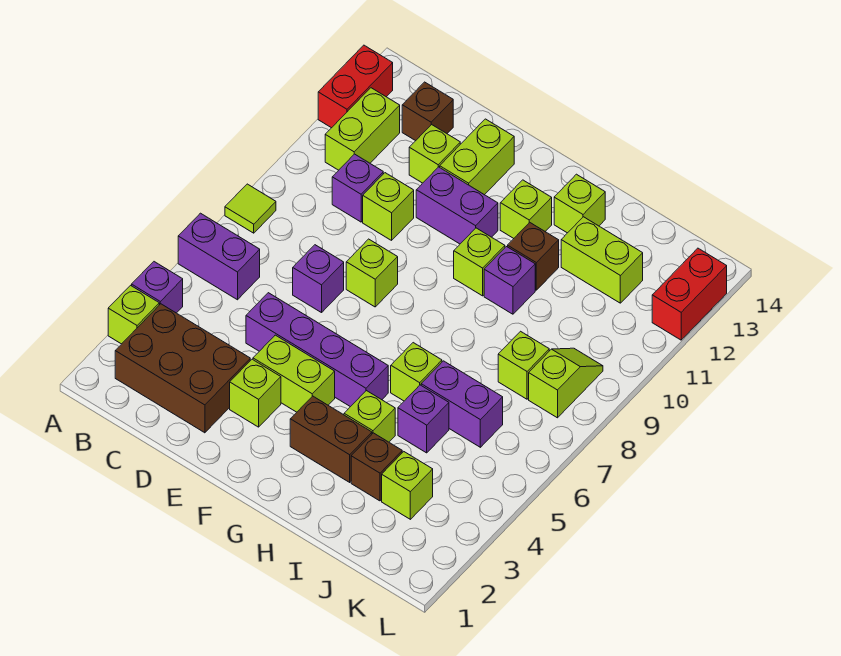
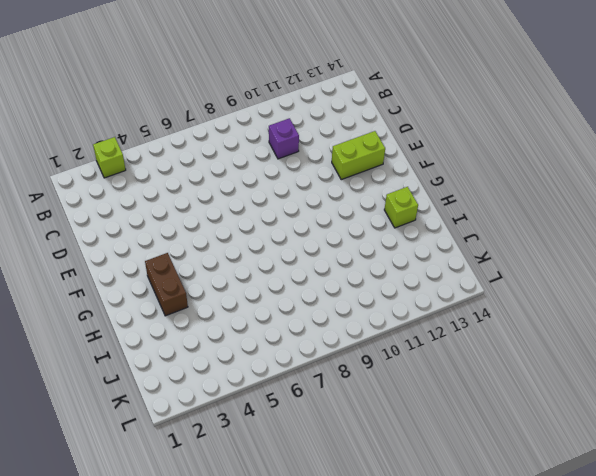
none -> purple 1x1 brick [132,262,183,313]
none -> purple 1x2 brick [178,213,260,300]
none -> lime 1x1 tile [225,184,276,233]
none -> red 1x2 brick [318,45,393,128]

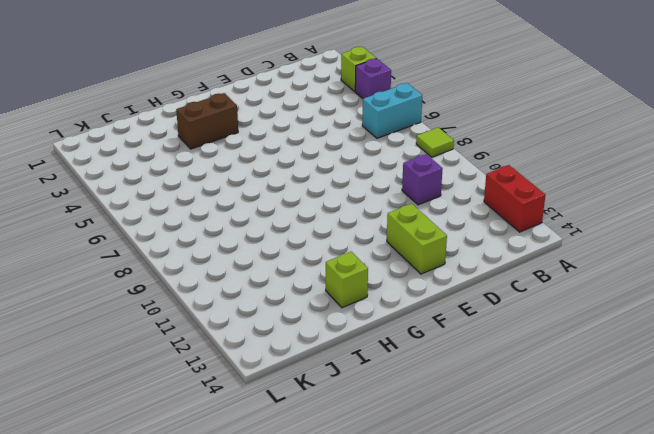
cyan 1x2 brick [362,83,422,138] -> purple 1x2 brick [178,213,260,300]
none -> brown 2x3 brick [115,304,250,433]
none -> lime 1x2 brick [325,88,400,170]
none -> brown 1x1 brick [402,82,453,141]
none -> purple 1x4 brick [246,293,388,407]

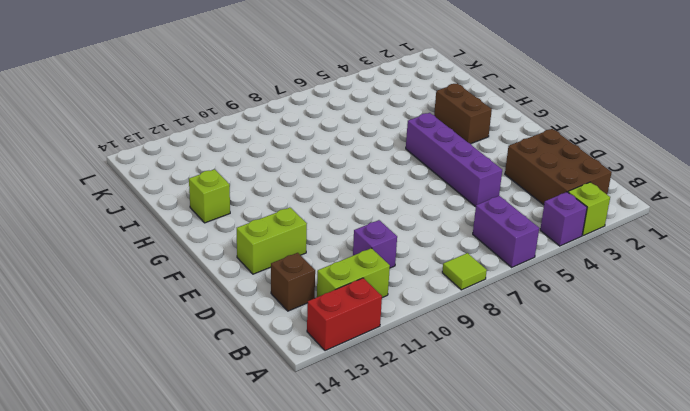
none -> purple 1x1 brick [293,245,344,313]
none -> lime 1x1 brick [363,173,414,240]
none -> lime 1x1 brick [409,124,460,183]
none -> lime 1x1 brick [230,359,281,427]

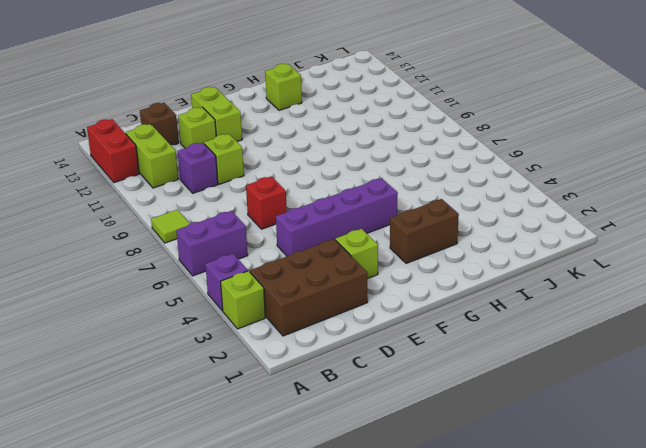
red 1x1 brick [246,176,287,229] -> purple 1x1 brick [293,245,344,313]
none -> lime 1x2 brick [253,335,335,412]
none -> lime 1x1 brick [346,239,398,307]
none -> purple 1x2 brick [416,167,498,244]
none -> lime 1x1 brick [454,228,505,296]

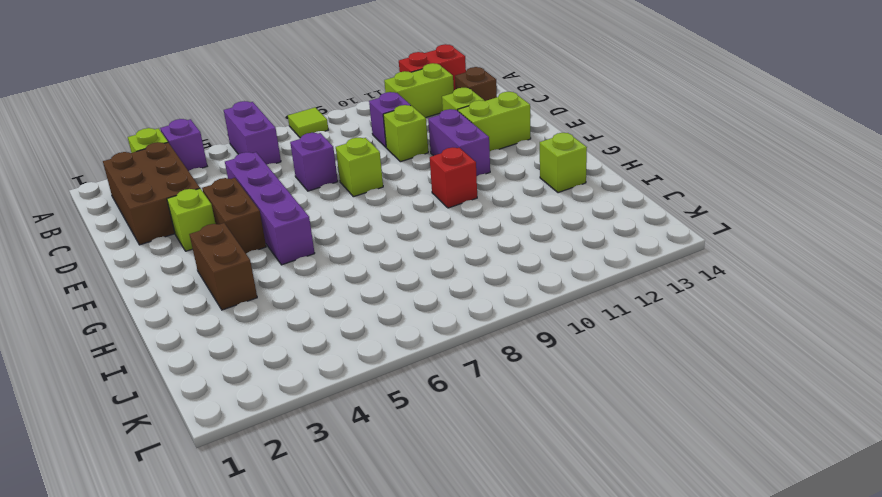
brown 1x2 brick [202,178,266,253] -> lime 1x2 brick [253,335,335,412]
red 1x1 brick [430,147,477,208] -> lime 1x1 brick [454,228,505,296]
none -> lime 1x1 brick [500,180,552,238]
none -> lime 1x1 brick [344,391,395,442]
none -> lime 1x1 brick [391,343,442,401]
none -> purple 1x1 brick [484,247,535,314]

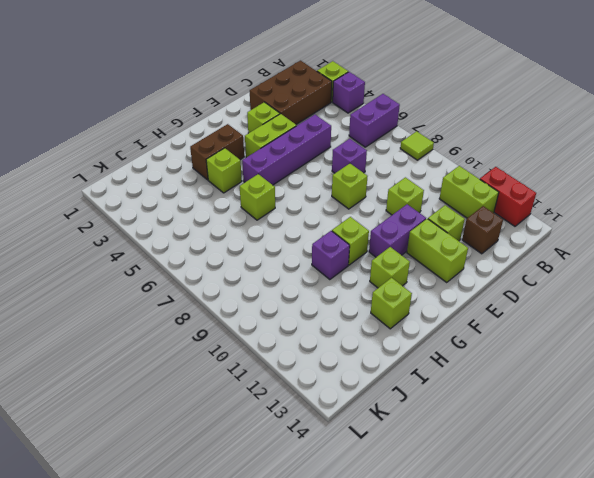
none -> purple 1x1 brick [332,154,383,222]
none -> brown 1x1 brick [508,222,559,290]
none -> brown 1x1 brick [351,433,402,501]
none -> purple 1x1 brick [398,385,449,453]

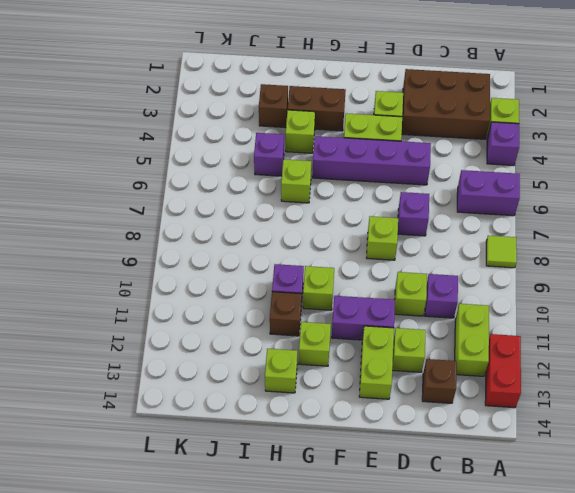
none -> purple 1x2 brick [421,361,503,447]
none -> lime 1x2 brick [561,217,643,303]
none -> lime 1x1 brick [382,452,433,519]
none -> lime 1x1 brick [498,331,549,399]

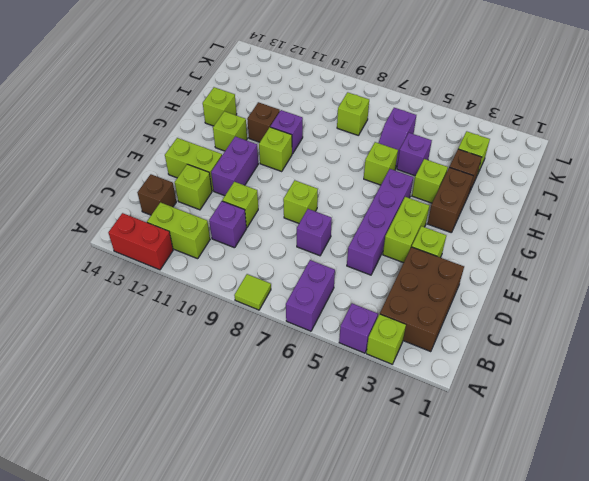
purple 1x2 slope [379,108,416,168] -> purple 1x2 brick [421,361,503,447]
none -> lime 1x2 brick [561,217,643,303]
none -> lime 1x2 slope [529,348,603,418]
none -> red 1x2 brick [652,248,727,340]

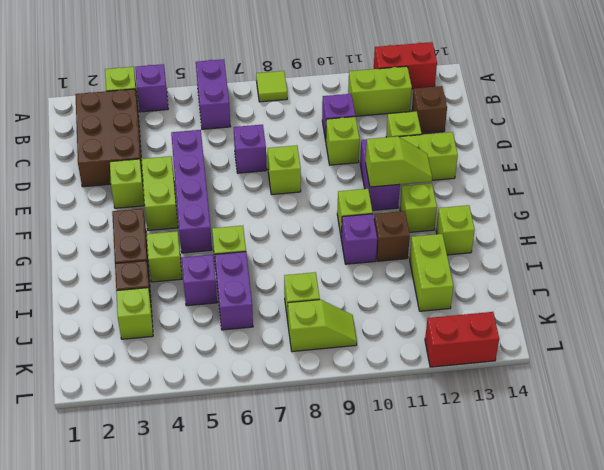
lime 1x2 slope [366,136,432,187] -> none

